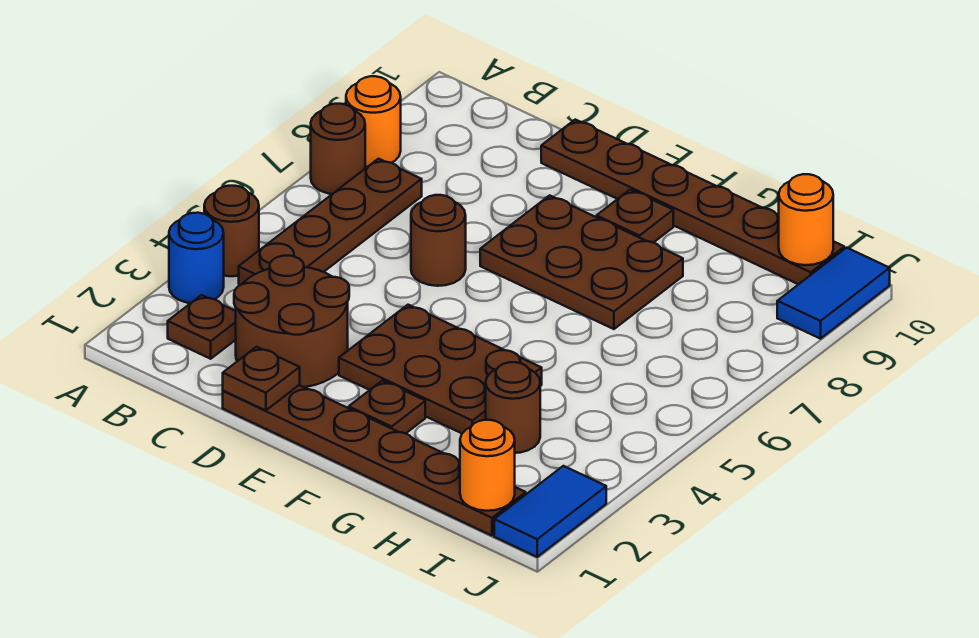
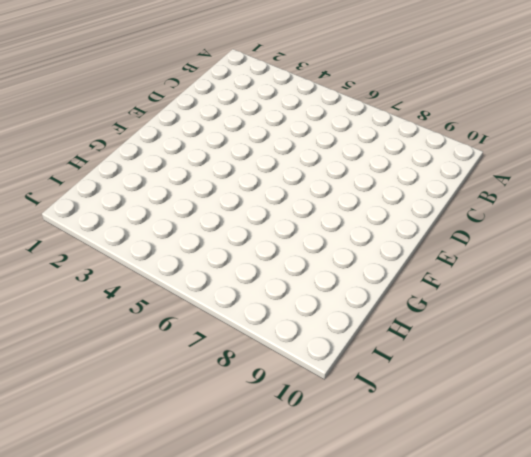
none -> blue 1x1 round brick [169,213,224,303]
none -> brown 1x1 round brick [204,186,259,276]
none -> brown 1x1 round brick [311,104,365,194]

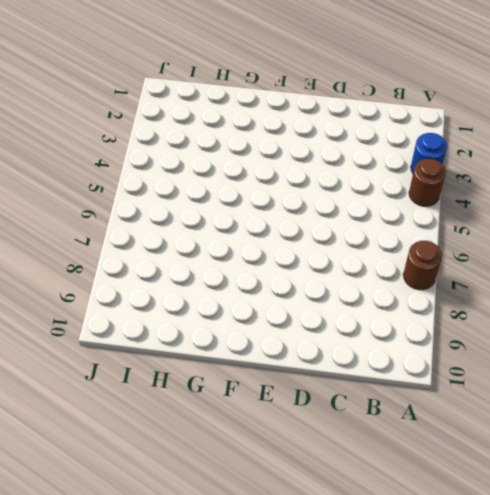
none -> orange 1x1 round brick [346,76,401,167]
none -> brown 1x1 plate [168,295,236,359]
none -> brown 1x4 plate [239,159,422,285]

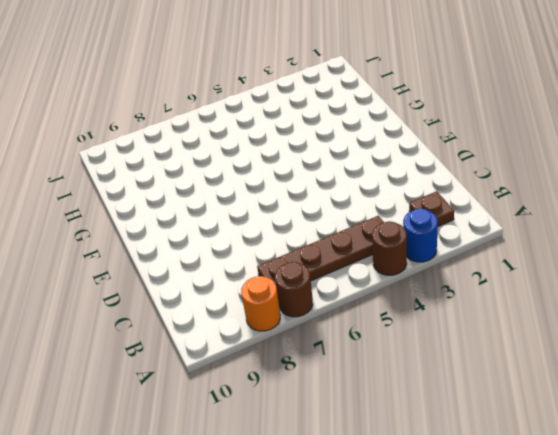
none -> brown 2x2 round brick [234,256,349,387]
none -> brown 1x6 plate [223,385,526,536]
none -> brown 1x1 round brick [411,195,466,286]

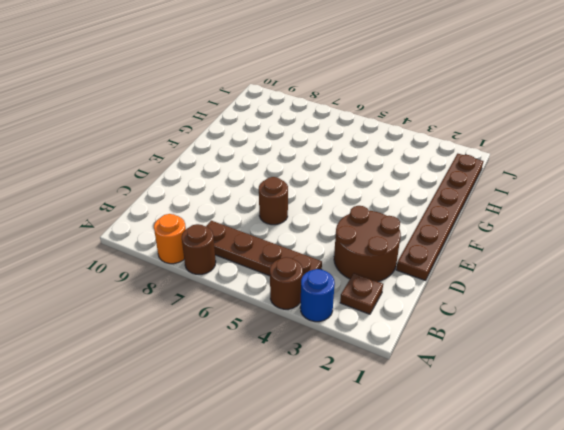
none -> brown 1x6 plate [541,120,844,284]
none -> brown 2x3 plate [339,305,542,433]
none -> brown 2x3 plate [480,195,683,329]

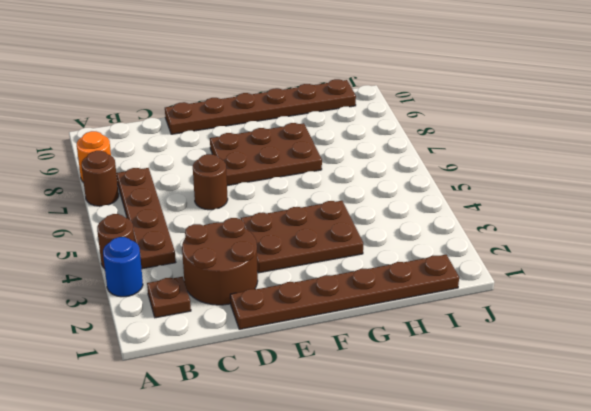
none -> brown 1x1 plate [349,381,425,433]
none -> brown 1x1 plate [597,189,673,243]
none -> brown 1x1 round brick [486,362,540,453]

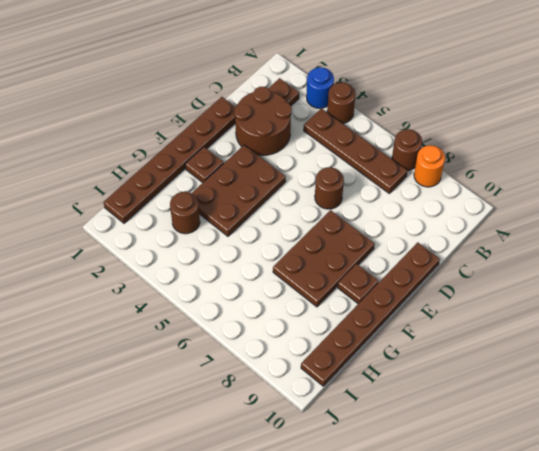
none -> blue 1x2 tile [494,466,606,557]
none -> blue 1x2 tile [777,248,890,339]
none -> brown 1x1 plate [223,347,300,411]

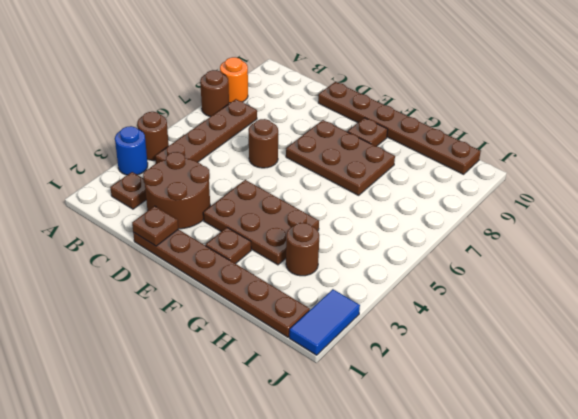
none -> blue 1x2 tile [777,248,890,339]
none -> orange 1x1 round brick [460,420,515,511]
none -> orange 1x1 round brick [779,174,833,265]

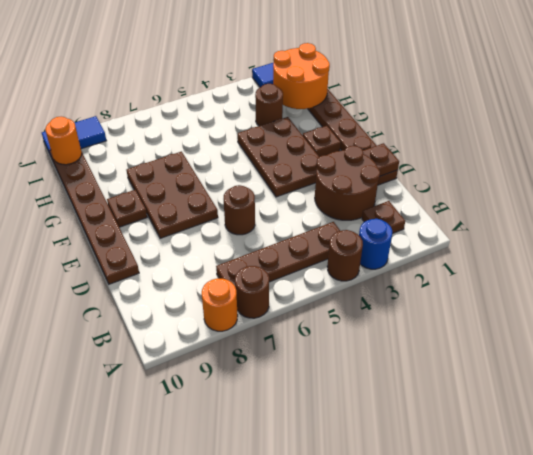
orange 2x2 round brick [273,43,330,109] -> orange 1x1 round brick [460,420,515,511]

